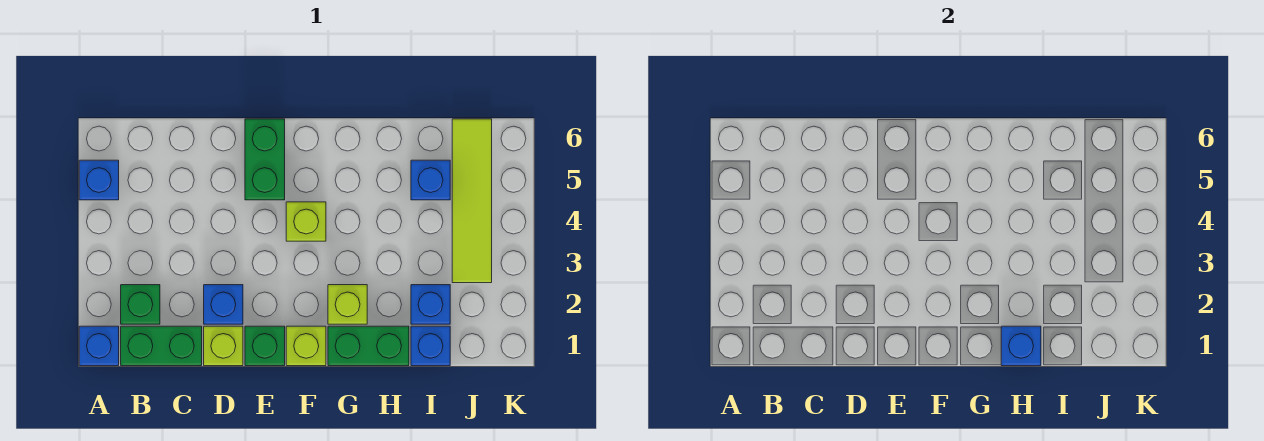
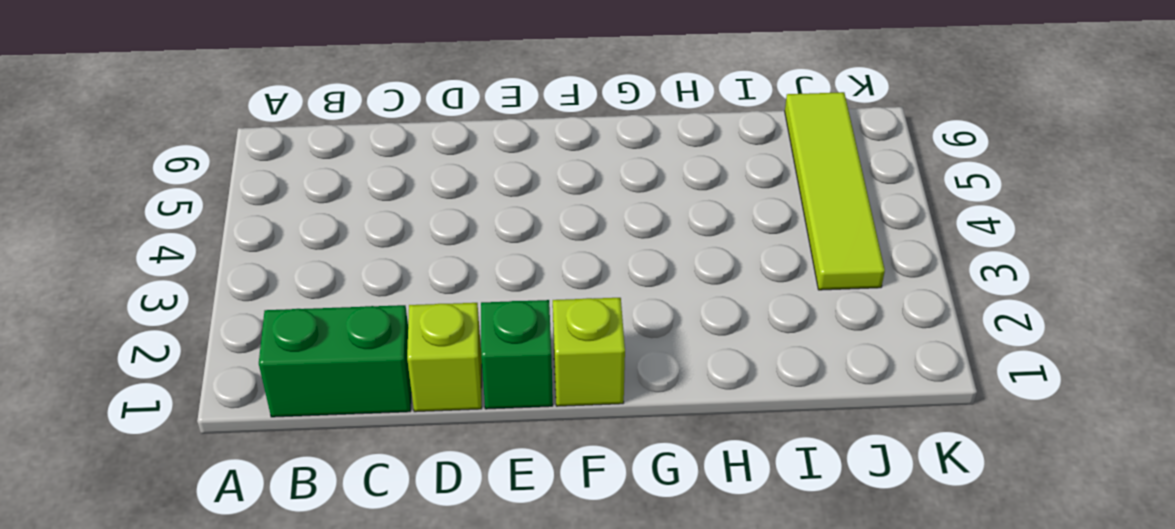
none -> blue 1x1 brick [79,326,119,366]
none -> blue 1x1 brick [79,160,119,200]
none -> green 1x1 brick [121,285,160,324]

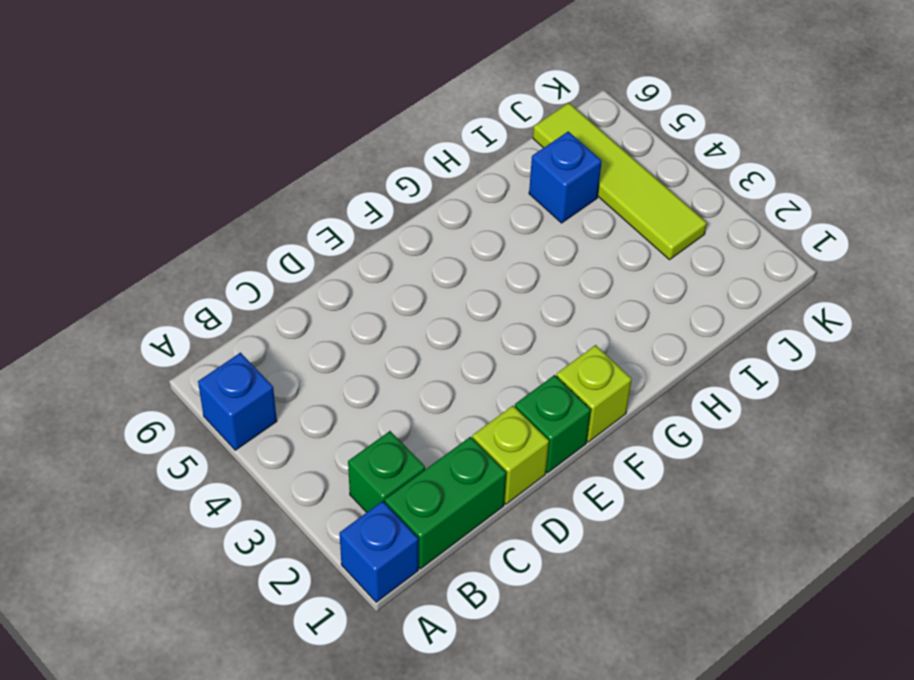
none -> blue 1x1 brick [204,285,243,324]
none -> green 1x2 brick [245,119,285,200]
none -> lime 1x1 brick [286,202,326,241]

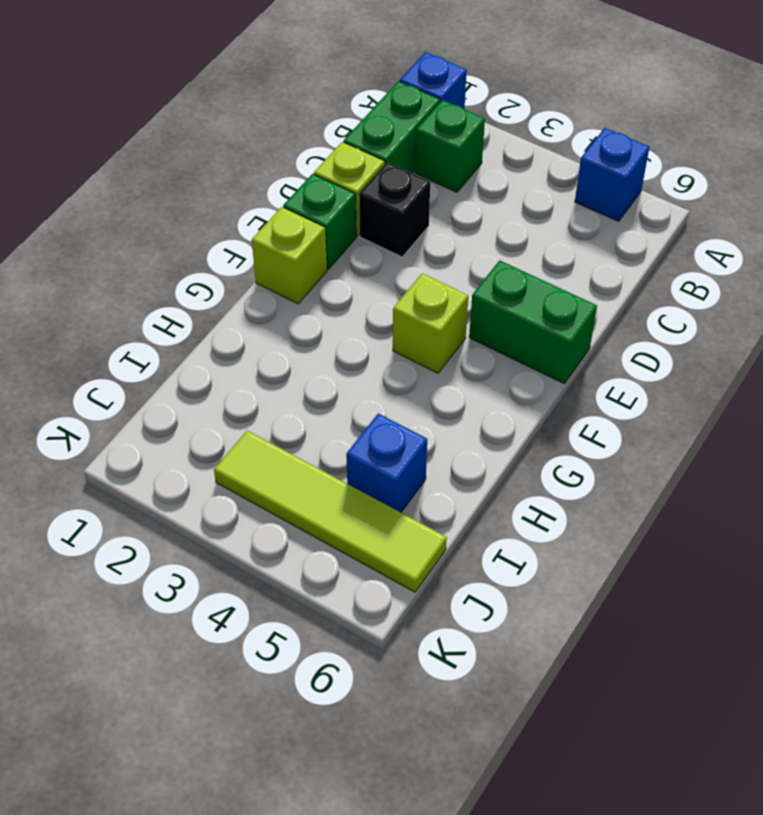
black 1x1 brick [359,162,430,257] -> blue 1x1 brick [204,285,243,324]
none -> green 1x2 brick [328,326,409,366]
none -> lime 1x1 brick [328,285,367,324]
none -> blue 1x1 brick [411,326,450,366]

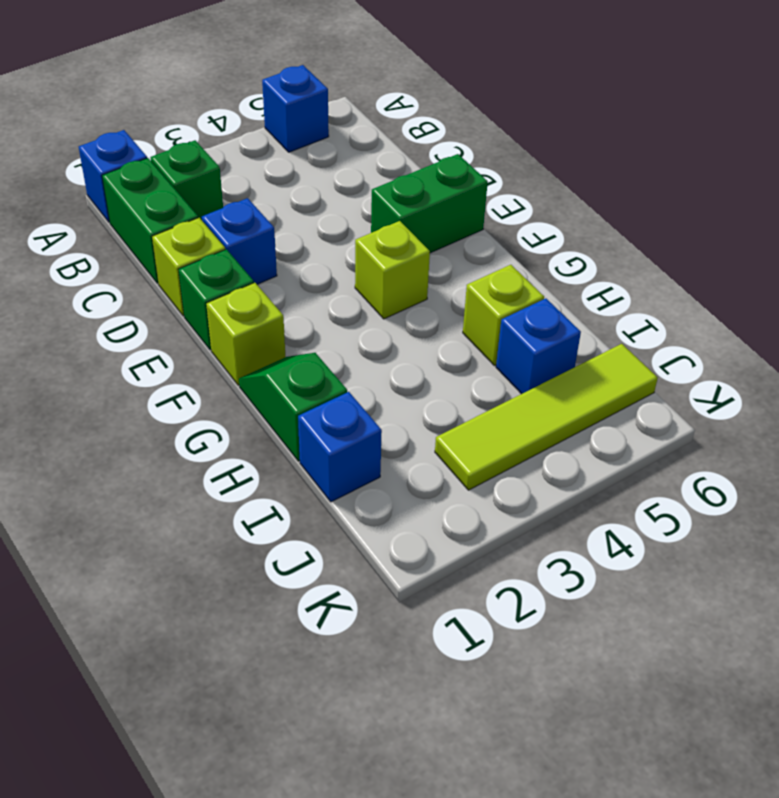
green 1x2 slope [239,353,347,461] -> green 1x2 brick [328,326,409,366]
lime 1x1 brick [463,265,544,366] -> lime 1x1 brick moved to [328,285,367,324]
none -> blue 1x1 brick [411,285,450,324]
none -> blue 1x1 brick [1001,326,1041,366]

